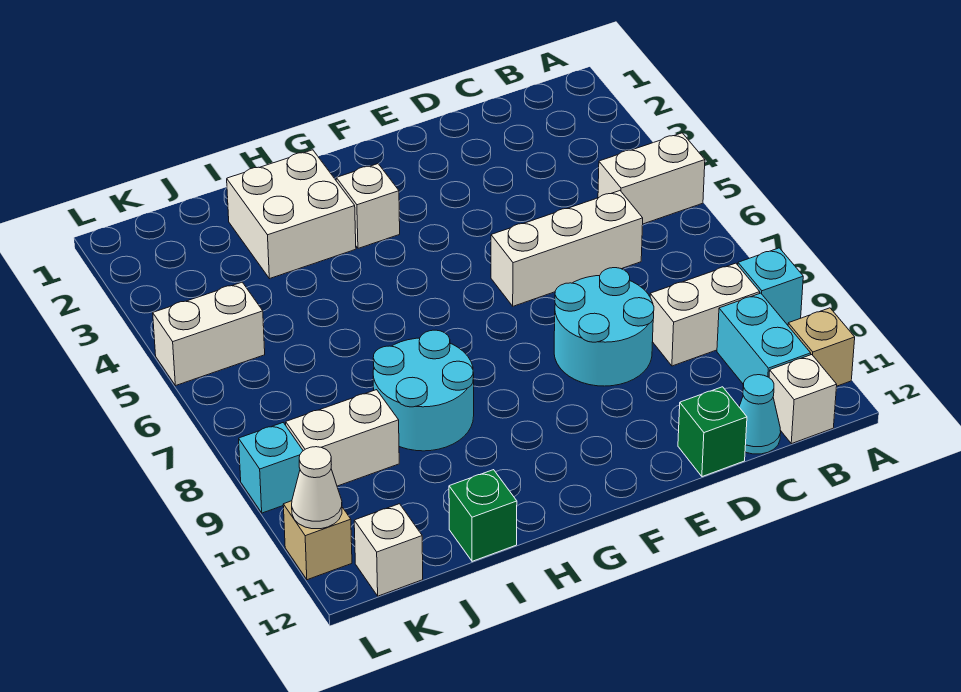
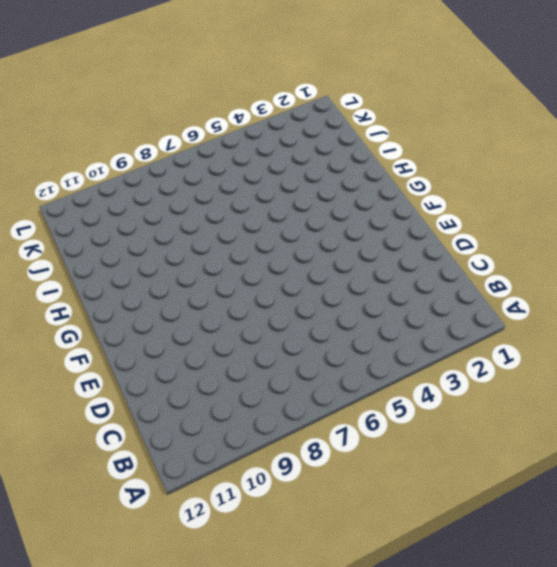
none -> white 1x2 brick [598,133,705,224]
none -> cyan 1x1 brick [738,248,803,325]
none -> tan 1x1 brick [788,308,855,386]

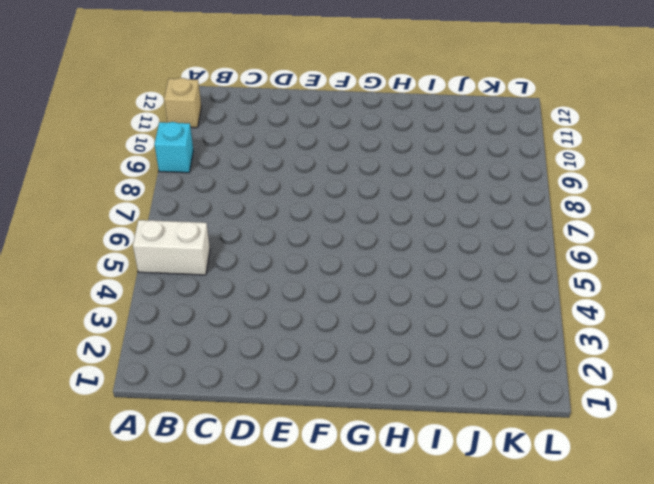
none -> white 1x2 brick [650,263,760,366]
none -> cyan 1x2 brick [717,293,811,384]
none -> white 1x1 brick [769,355,837,444]

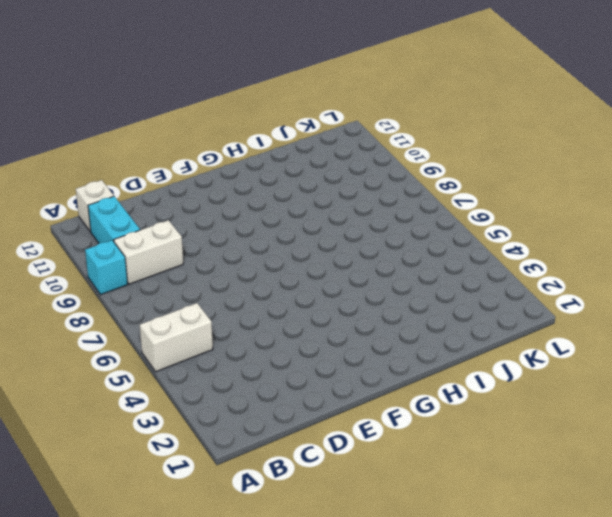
none -> tan 1x1 brick [788,308,855,386]
none -> white 1x3 brick [491,191,643,306]
none -> cyan 1x1 cone [739,375,781,454]

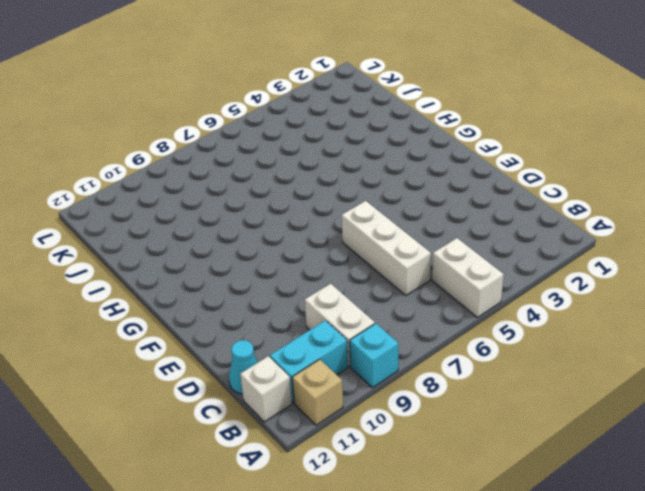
none -> cyan 2x2 round brick [554,268,654,386]
none -> green 1x1 brick [678,387,747,477]
none -> white 1x1 brick [336,164,400,248]

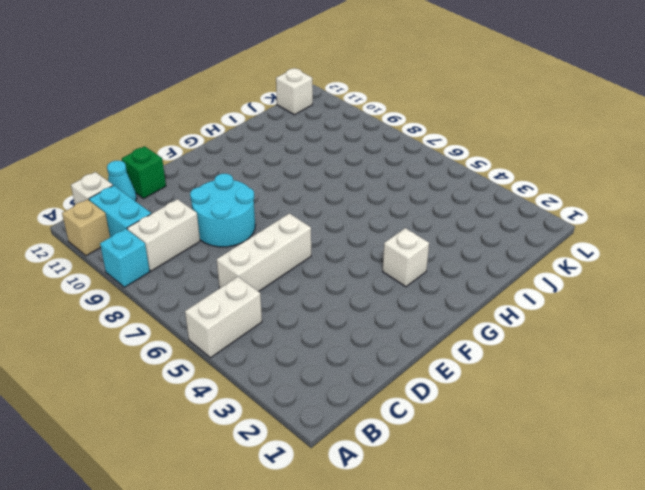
none -> white 2x2 brick [227,150,356,279]
none -> cyan 2x2 round brick [373,330,474,451]
none -> green 1x1 brick [449,470,517,561]

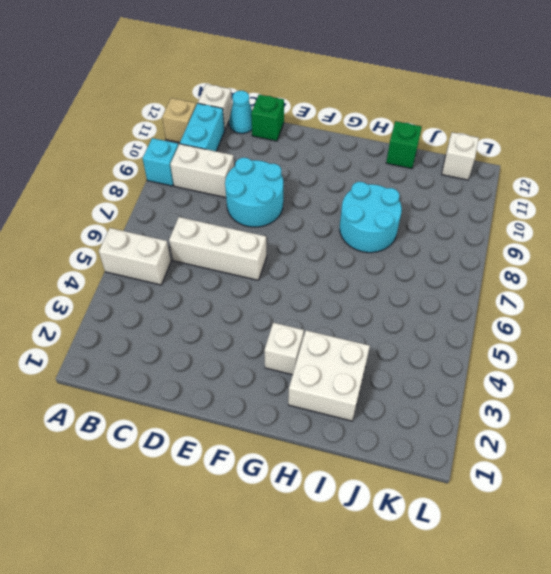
none -> white 1x2 brick [286,390,399,486]
none -> white 1x2 brick [153,282,265,386]
none -> cyan 1x1 brick [239,423,303,513]

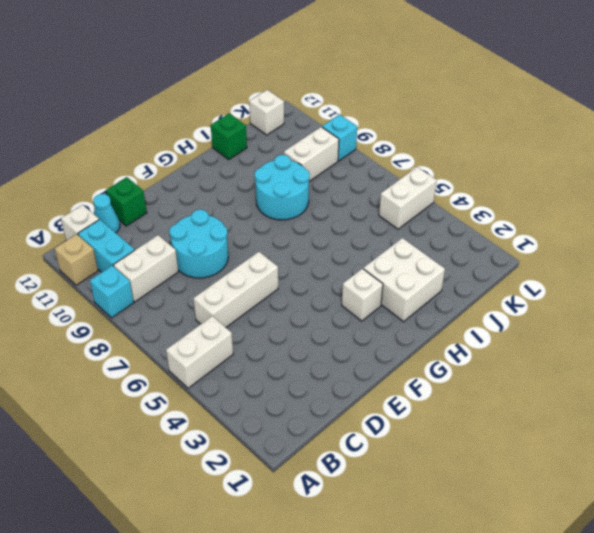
none -> tan 1x1 brick [283,501,352,580]
none -> white 1x1 cone [292,447,342,529]

